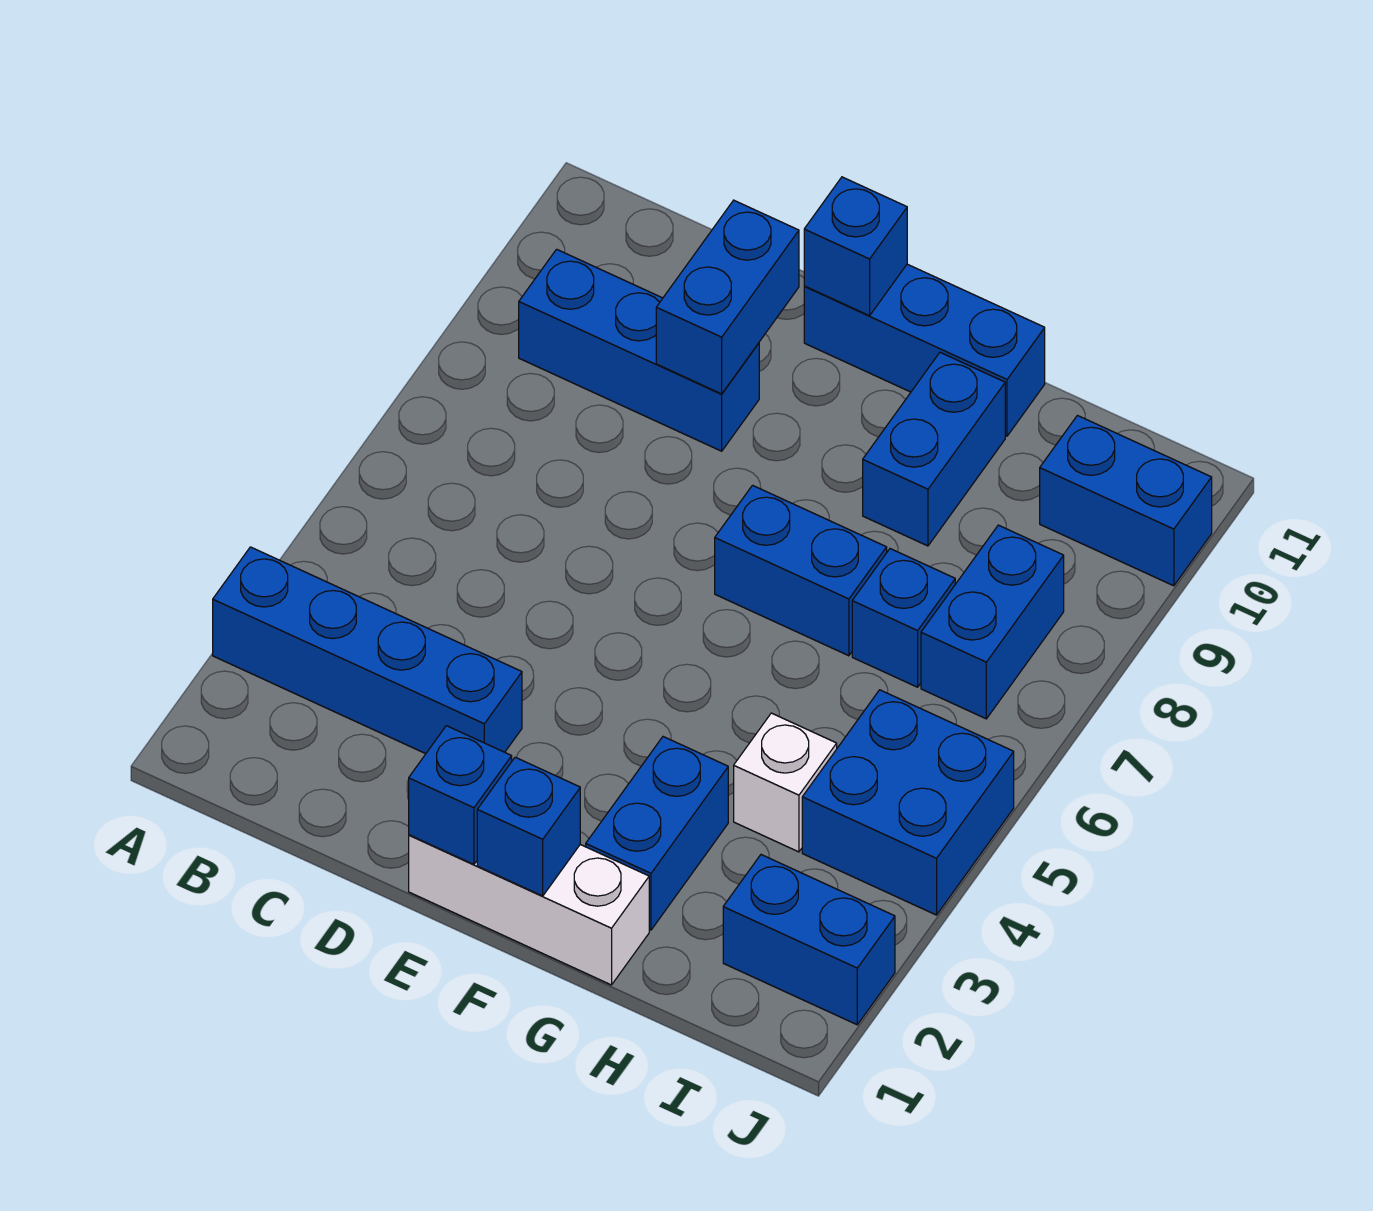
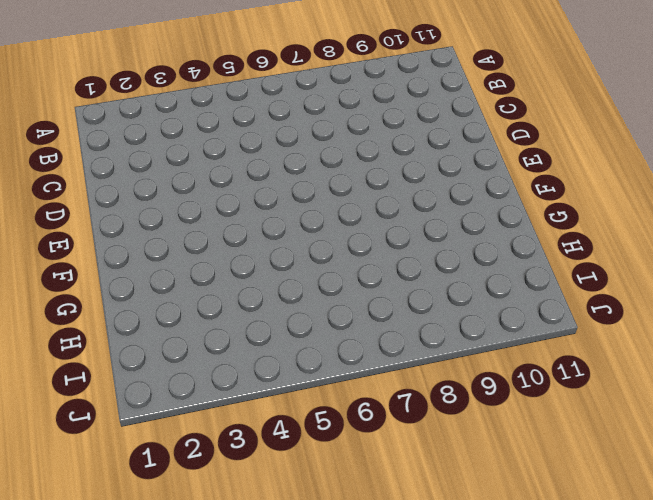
none -> blue 1x4 brick [213,547,522,754]
none -> blue 1x3 brick [519,249,759,451]
none -> white 1x3 brick [409,835,649,985]

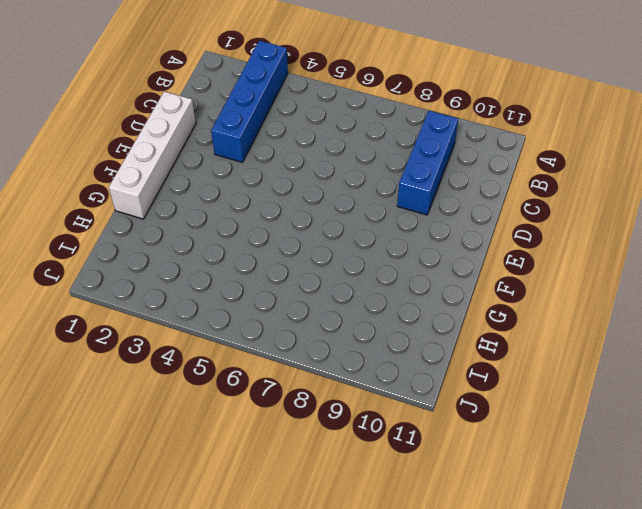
white 1x4 brick [109,92,196,219] -> white 1x3 brick [409,835,649,985]
none -> blue 1x3 brick [804,264,1045,436]
none -> blue 1x2 brick [715,485,887,656]
none -> blue 1x2 brick [586,737,728,930]

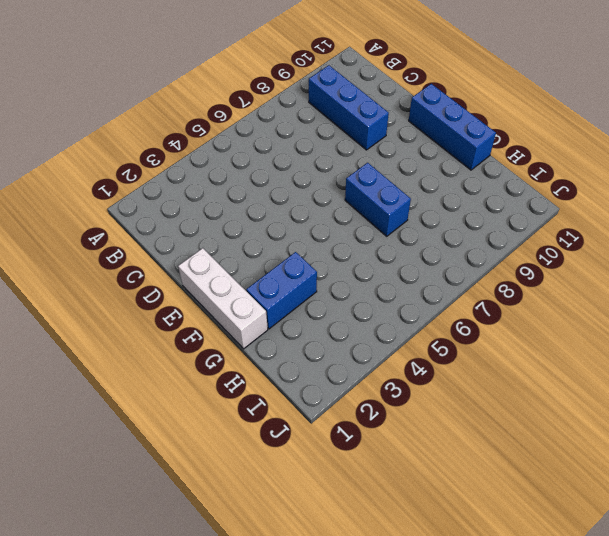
none -> blue 1x4 brick [213,547,522,754]
none -> blue 1x2 brick [863,353,1005,546]
none -> white 1x1 brick [734,713,837,852]

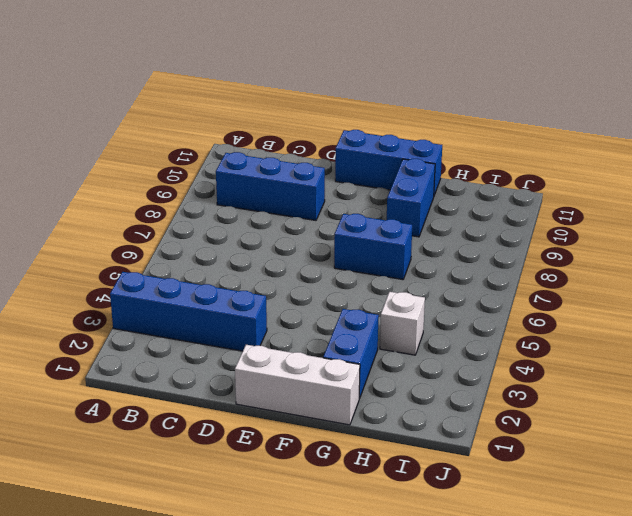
none -> blue 1x1 brick [852,549,955,687]
none -> blue 1x2 brick [723,855,895,1025]
none -> blue 2x2 brick [802,690,1014,915]

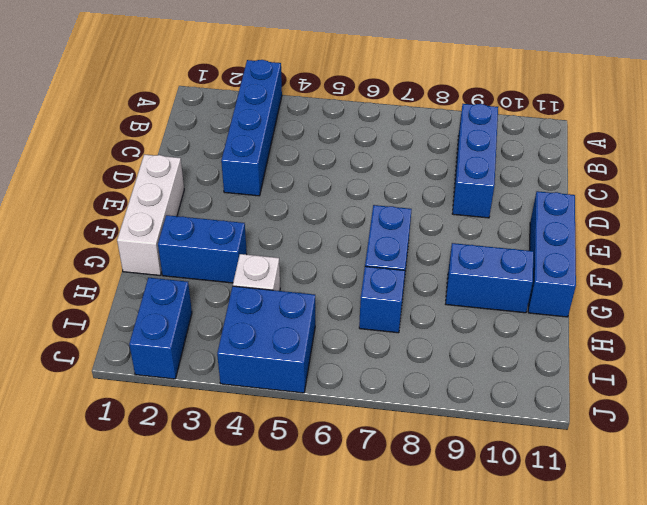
none -> blue 1x2 brick [921,525,1064,719]
none -> blue 1x2 brick [1040,416,1212,586]
none -> blue 1x2 brick [656,200,799,394]

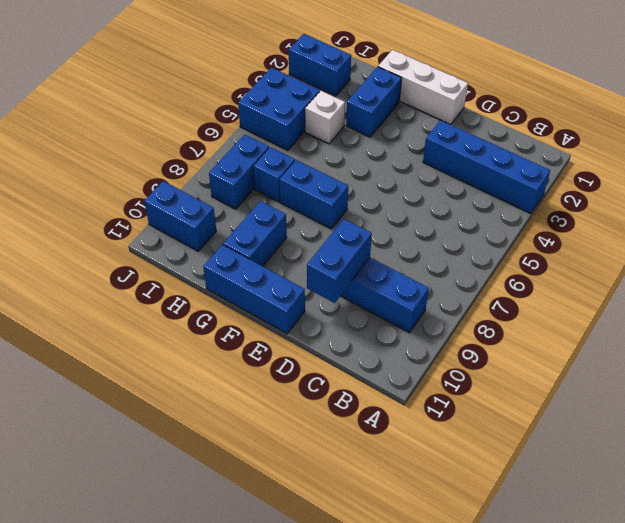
none -> blue 1x1 brick [409,726,512,864]
none -> blue 1x1 brick [804,177,907,316]
none -> blue 1x1 brick [477,757,580,896]

